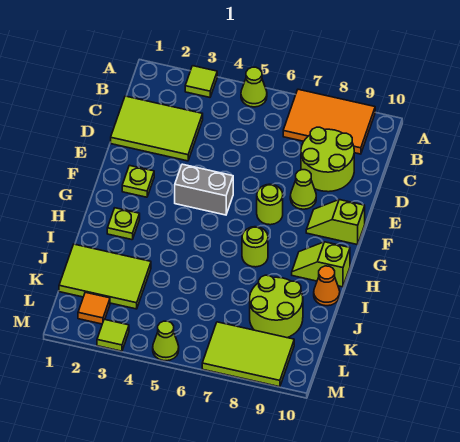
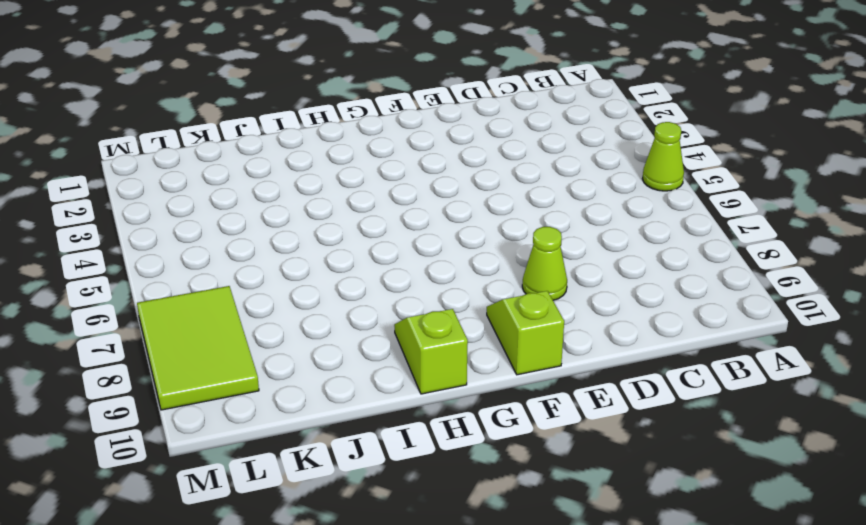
none -> lime 1x1 tile [185,66,217,97]
none -> orange 2x3 tile [283,89,375,154]
none -> lime 2x3 tile [111,96,203,161]

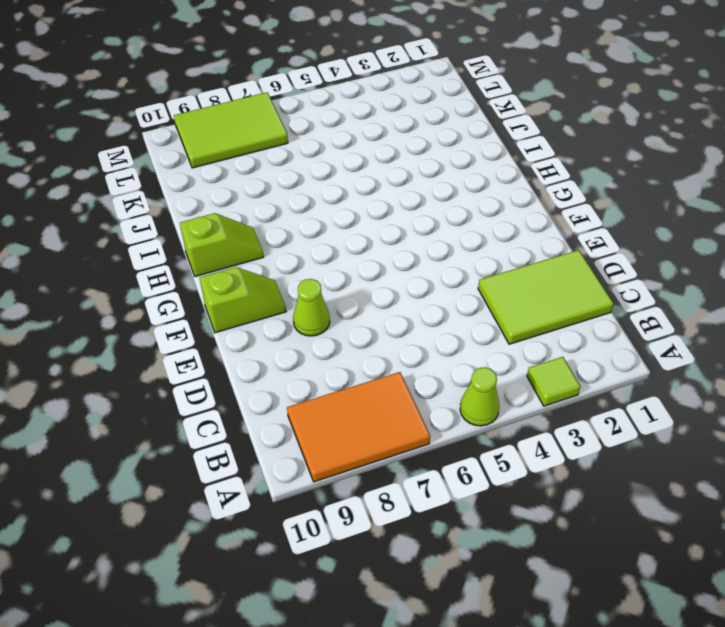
none -> lime 2x2 round brick [301,127,354,192]
none -> lime 1x1 plate [122,165,154,197]
none -> grey 1x2 brick [175,164,233,215]

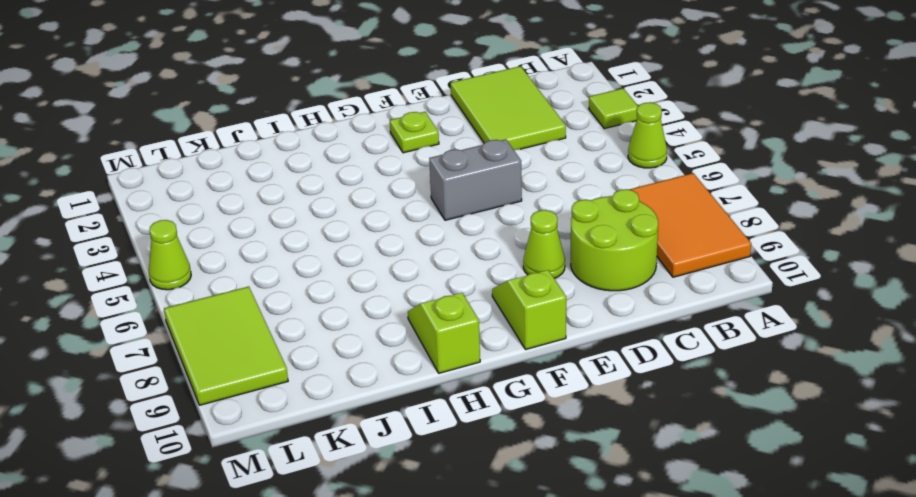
grey 1x2 brick [429,139,522,220] -> grey 1x2 brick turned to [175,164,233,215]
none -> lime 1x1 round brick [257,184,283,225]
none -> lime 1x1 plate [107,208,140,240]
none -> lime 1x1 round brick [242,227,268,267]

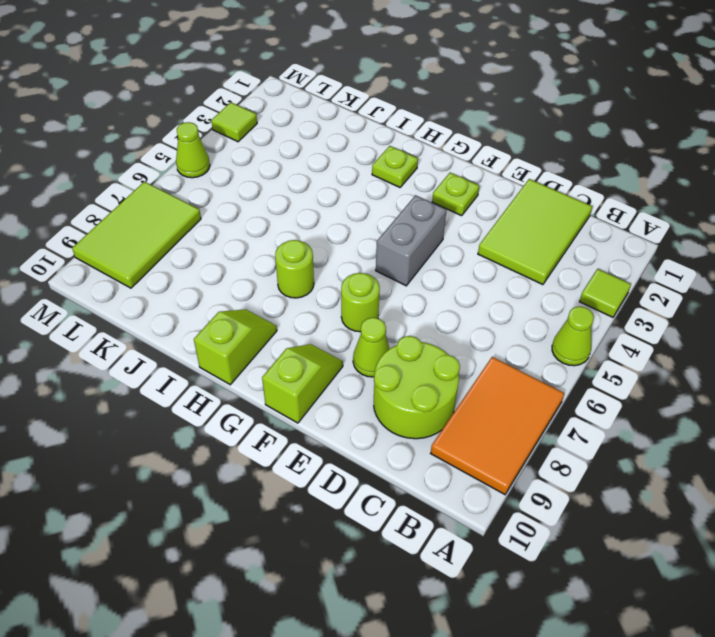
none -> orange 1x1 cone [314,266,340,306]
none -> lime 2x3 tile [59,244,151,309]
none -> lime 2x2 round brick [250,275,303,338]

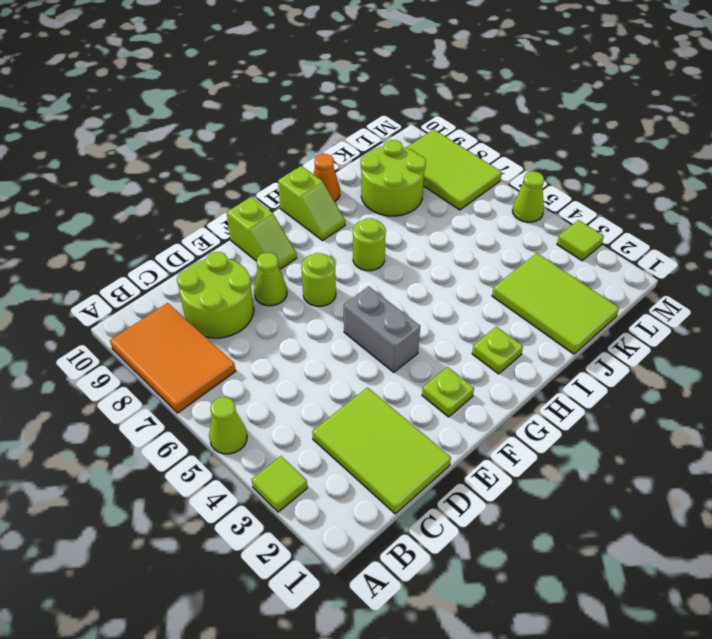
none -> orange 1x1 tile [78,292,110,324]

